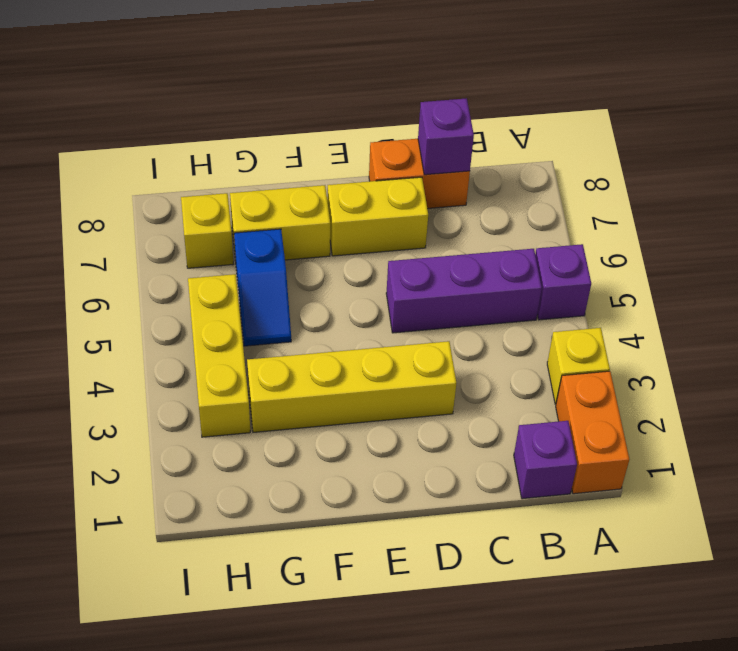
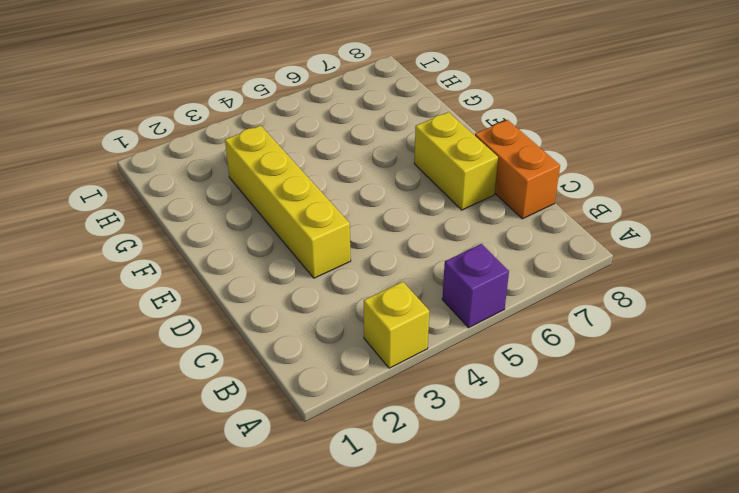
none -> orange 1x2 brick [556,371,629,494]
none -> purple 1x1 brick [514,421,577,499]
none -> purple 1x3 brick [386,249,542,333]

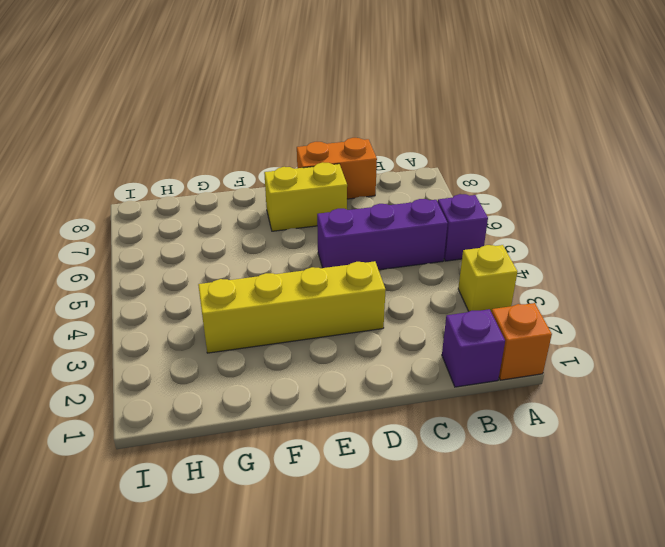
orange 1x1 brick [491,303,552,380] -> orange 1x2 brick [556,371,629,494]
none -> yellow 1x2 brick [230,185,330,261]
none -> blue 1x2 slope [234,229,291,346]
none -> yellow 1x3 brick [188,274,250,437]

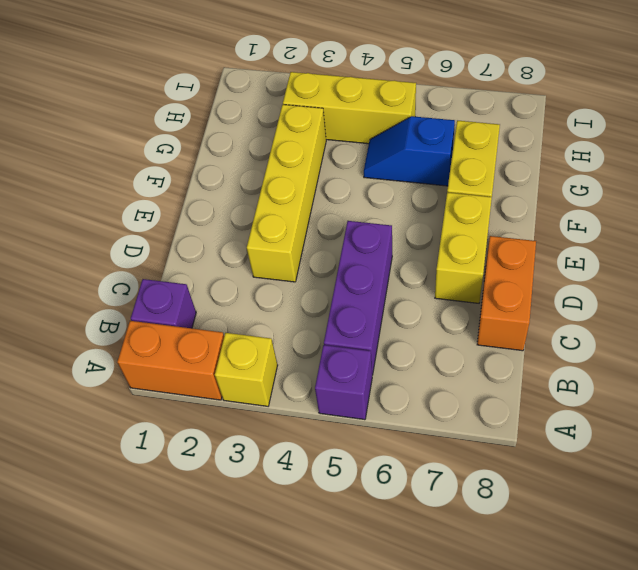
none -> yellow 1x1 brick [181,193,233,268]
none -> purple 1x1 brick [418,98,474,175]

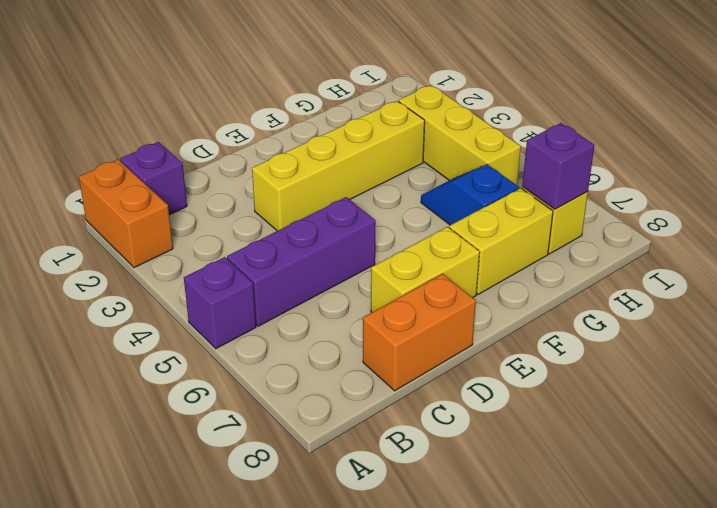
purple 1x1 brick [522,123,594,209] -> purple 1x1 brick moved to [418,98,474,175]
none -> yellow 1x1 brick [547,328,610,404]

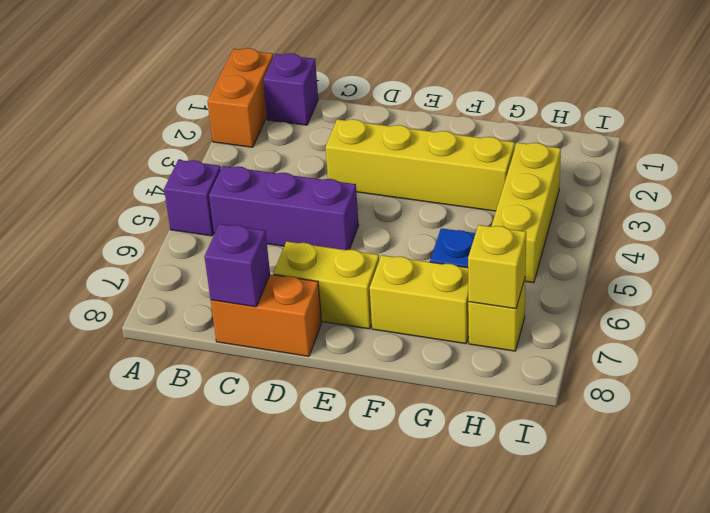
yellow 1x1 brick [468,225,526,309] -> yellow 1x1 brick moved to [547,328,610,404]

